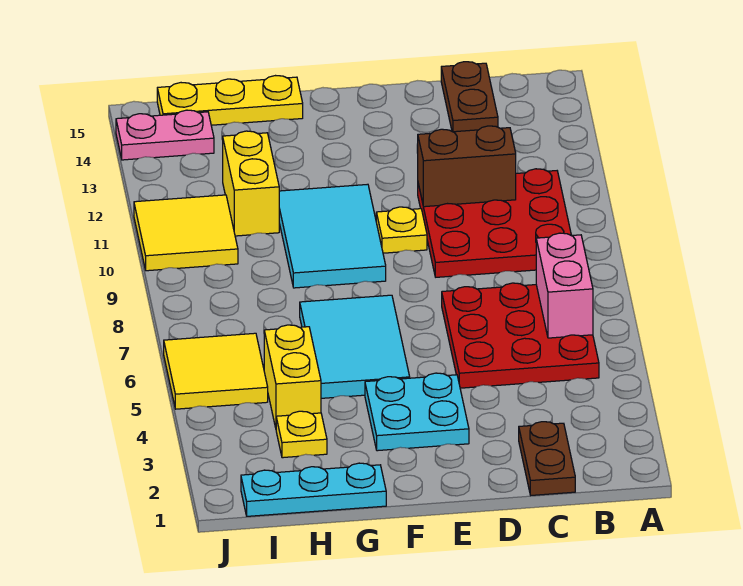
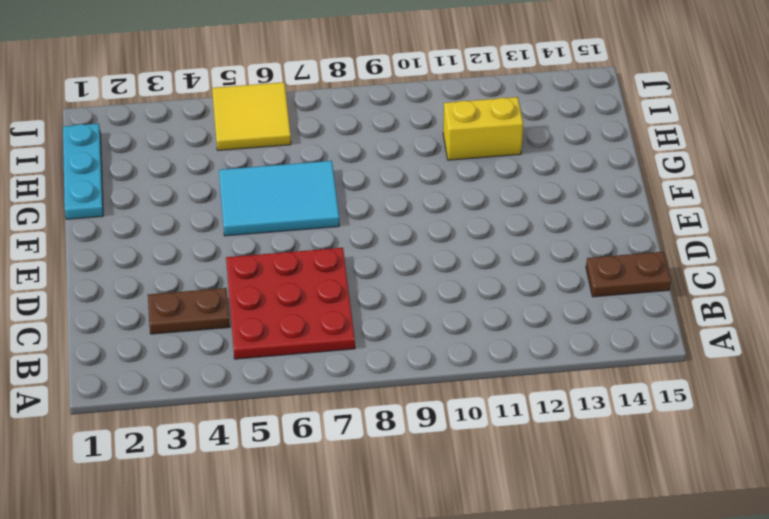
brown 1x2 plate [148,288,230,334] -> brown 1x2 plate moved to [519,422,575,495]
none -> red 3x3 plate [418,169,571,277]
none -> cyan 2x2 plate [365,373,469,451]
none -> yellow 1x1 plate [376,207,427,253]

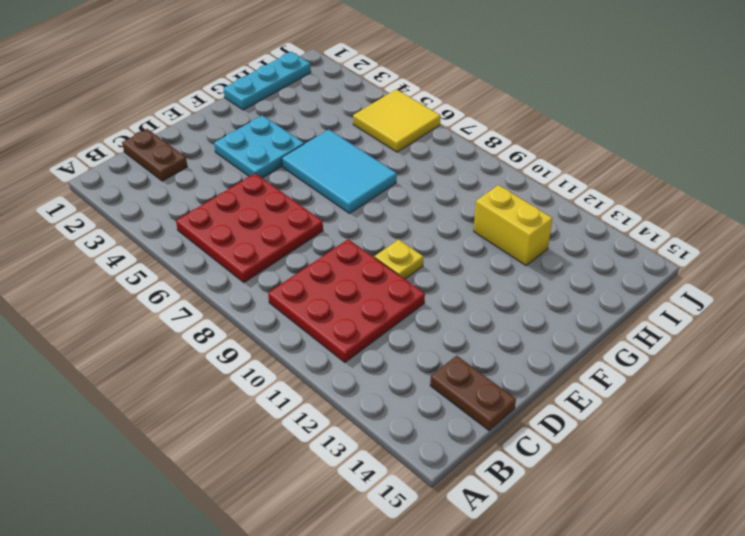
none -> cyan 2x3 tile [279,184,386,288]
none -> yellow 1x3 plate [157,76,303,125]
none -> yellow 1x1 plate [276,411,327,458]

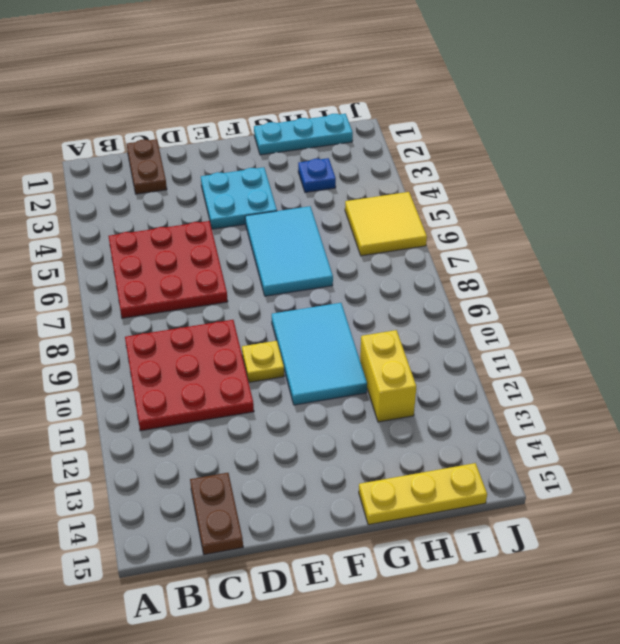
blue 1x1 plate [298,158,336,192] -> yellow 1x1 plate [276,411,327,458]
none -> yellow 1x2 brick [264,325,321,428]
none -> yellow 2x2 tile [134,195,238,271]
none -> pink 1x2 plate [116,110,214,160]

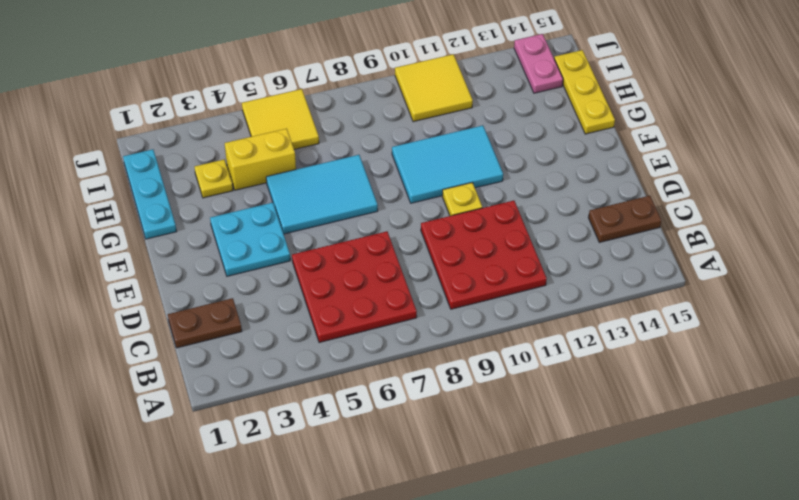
none -> yellow 1x2 brick [223,131,279,236]
none -> pink 1x2 brick [536,233,593,338]
none -> brown 1x2 brick [418,126,516,207]

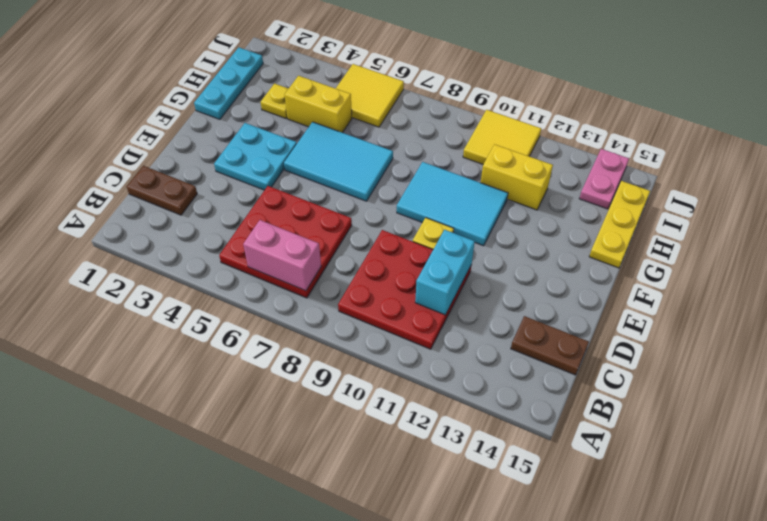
cyan 1x2 brick [415,230,475,315] -> brown 1x2 brick [418,126,516,207]

